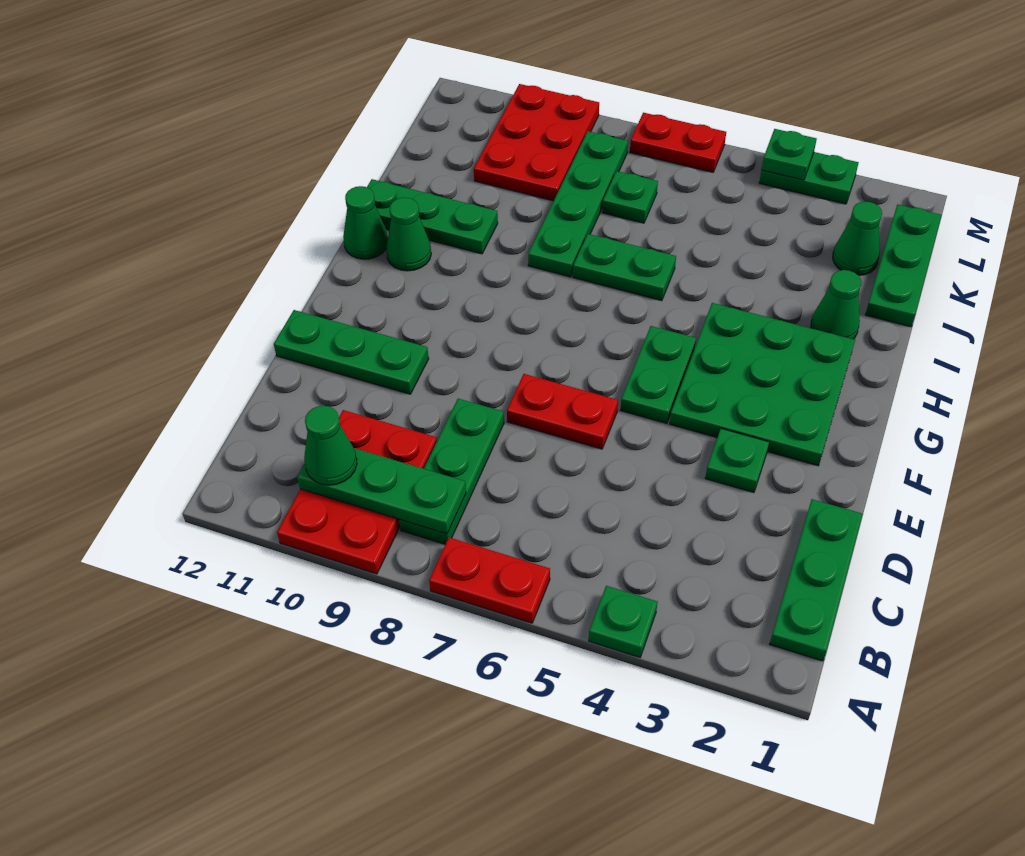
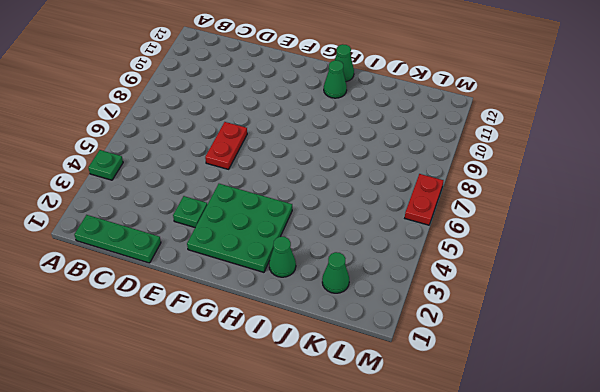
none -> red 1x2 plate [429,537,550,623]
none -> red 2x3 plate [277,410,437,574]
none -> green 1x3 plate [399,399,504,544]

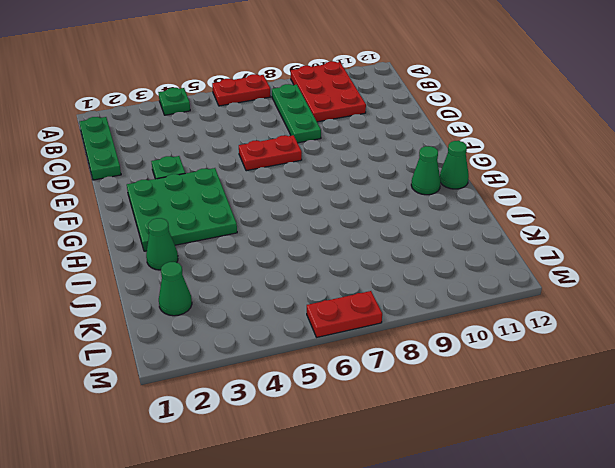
none -> green 1x3 plate [274,310,429,394]
none -> green 1x2 plate [621,326,696,423]
none -> green 1x2 plate [573,234,676,301]

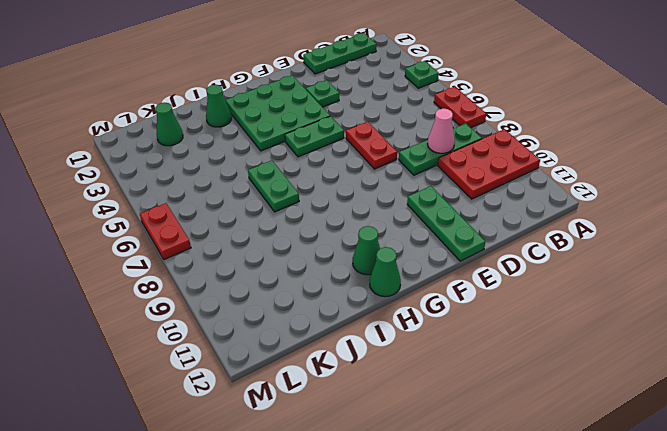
pink 1x1 cone [428,108,455,153] -> none
none -> green 1x4 plate [528,131,628,277]
none -> green 1x3 plate [367,179,498,254]
none -> green 1x3 plate [865,204,942,327]

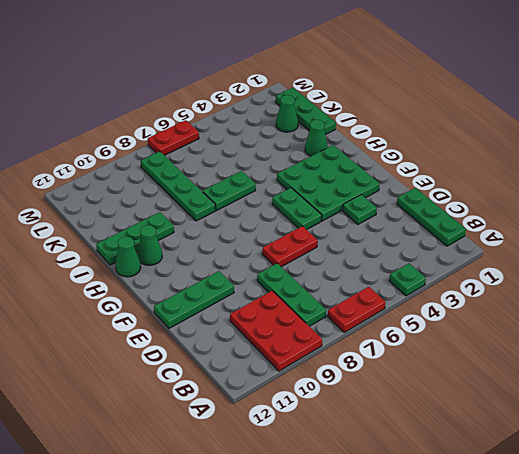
none -> green 1x1 plate [602,171,658,223]
none -> red 2x3 plate [474,84,599,201]
none -> green 1x2 plate [759,152,859,204]

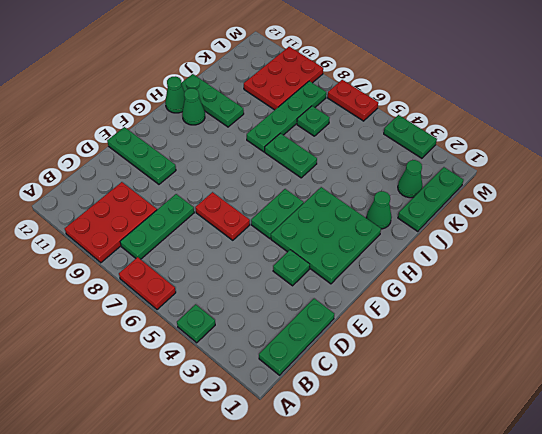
none -> green 1x3 plate [297,448,466,534]
none -> green 1x1 plate [762,129,817,180]
none -> green 1x1 cone [304,406,357,485]

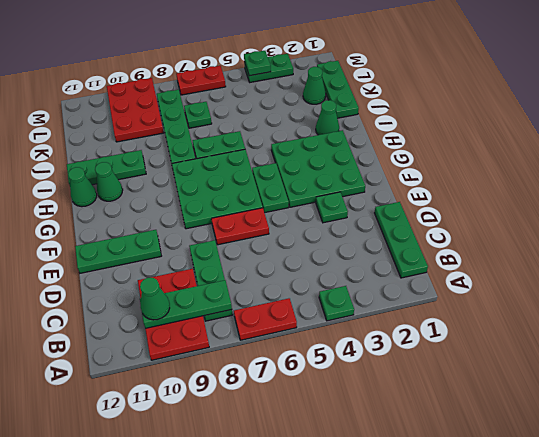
green 3x3 plate [172,149,263,229] -> none

